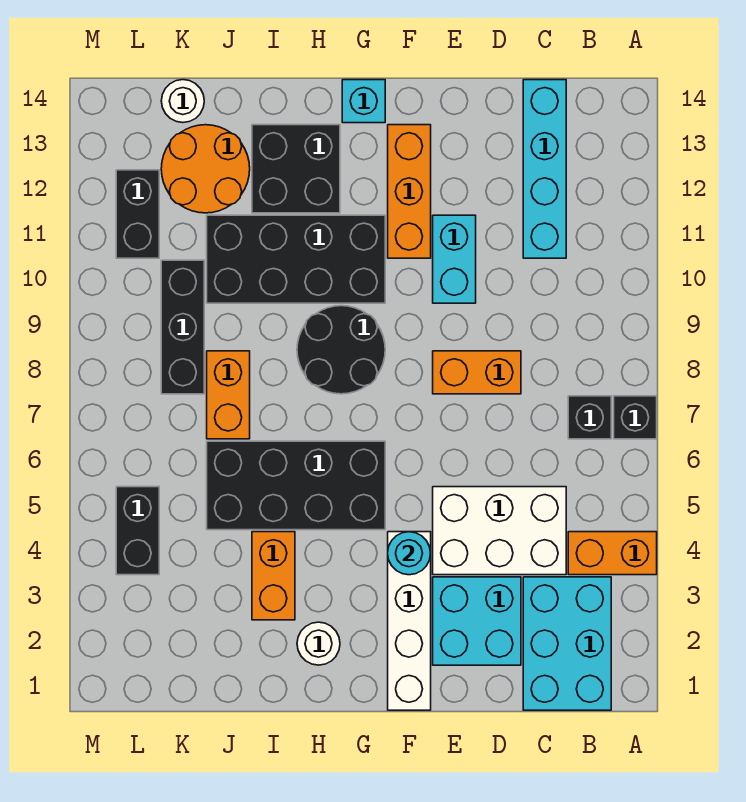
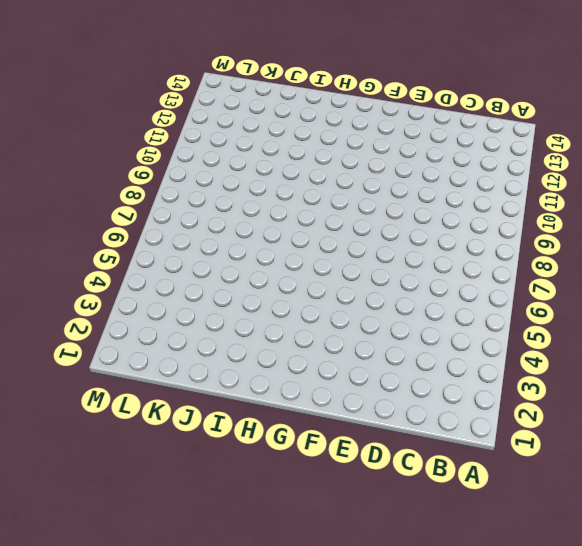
none -> orange 1x2 brick [568,532,657,575]
none -> black 1x1 brick [614,396,657,439]
none -> cyan 2x3 brick [523,577,611,710]

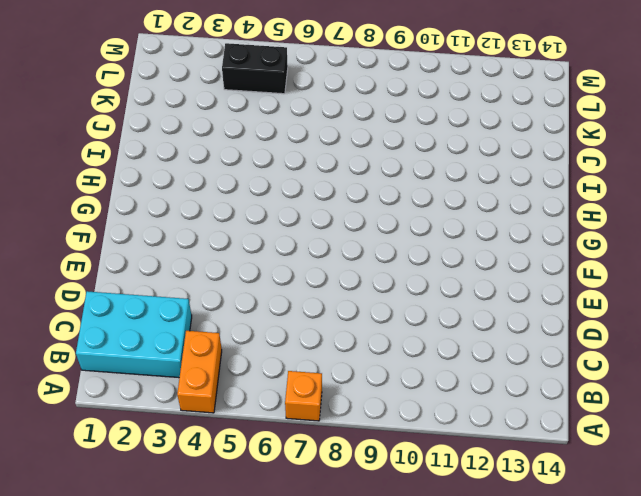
orange 1x1 brick [285,371,322,421] -> black 1x1 brick [614,396,657,439]
none -> black 1x1 brick [568,396,611,439]
none -> white 2x3 brick [433,487,566,575]
none -> cyan 1x4 brick [523,80,566,258]

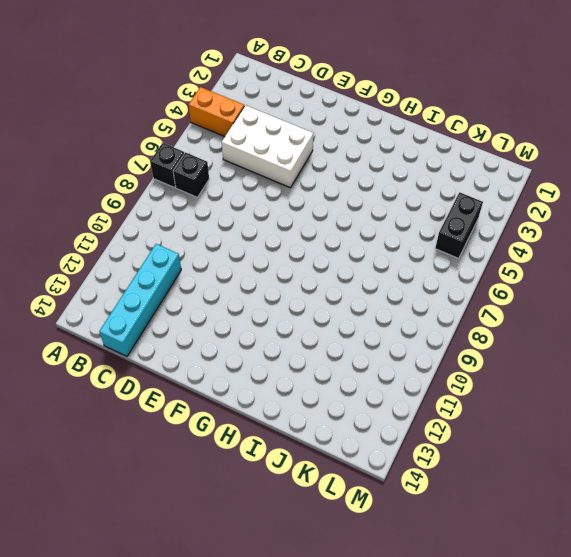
none -> cyan 2x3 brick [523,577,611,710]
none -> cyan 2x2 brick [433,577,521,665]
none -> orange 1x2 brick [433,351,521,394]

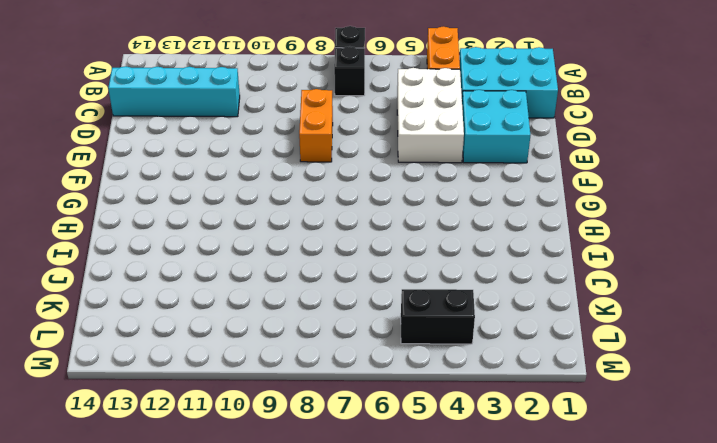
none -> cyan 1x2 brick [433,215,476,303]
none -> white 1x4 brick [388,532,431,710]
none -> orange 1x3 brick [388,125,431,258]

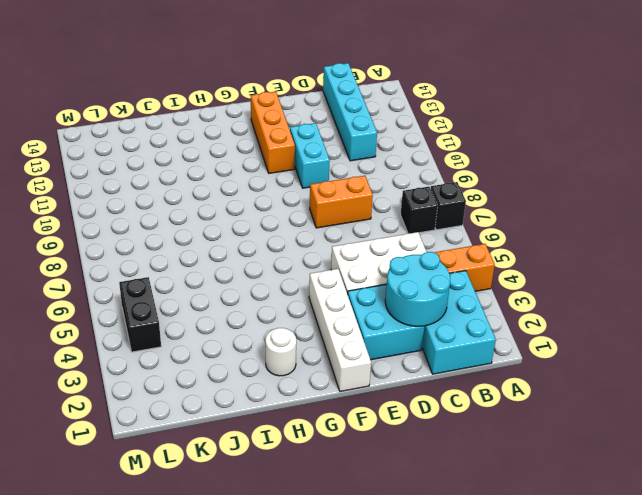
cyan 2x2 round brick [385,252,450,326] -> none
none -> black 2x4 brick [207,441,385,530]
none -> black 2x2 round brick [297,306,385,394]
none -> black 2x4 brick [207,215,385,303]

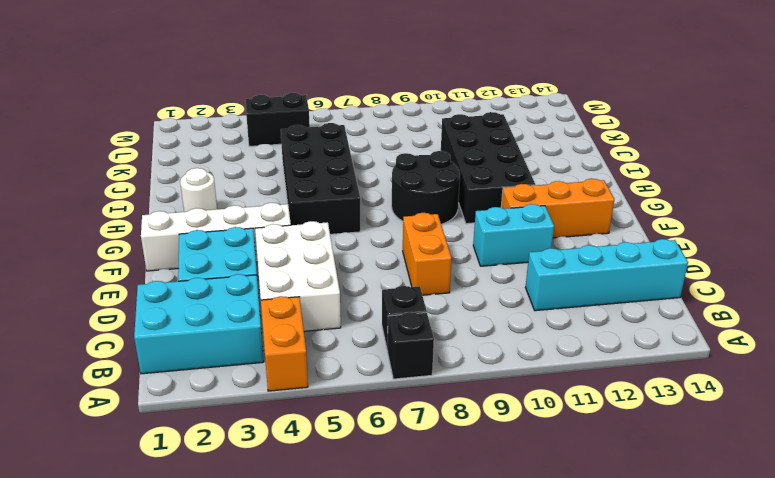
none -> cyan 1x1 brick [342,80,385,123]
none -> black 2x2 brick [252,125,340,213]
none -> orange 1x2 brick [252,532,295,620]

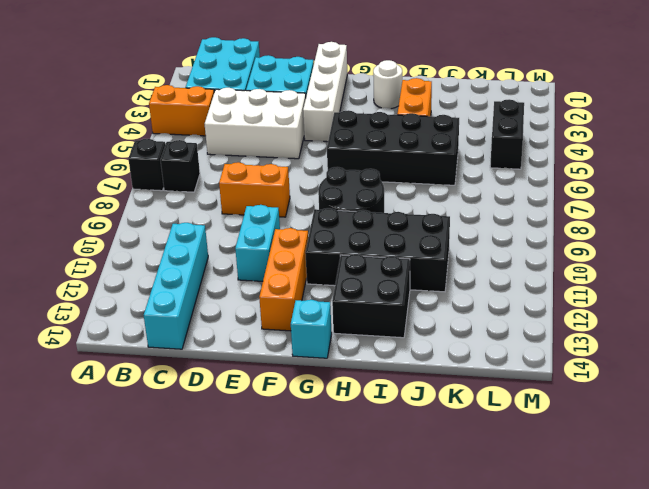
none -> orange 1x2 brick [207,351,250,439]
none -> orange 2x2 round brick [161,125,250,213]
none -> black 1x3 brick [161,260,204,394]

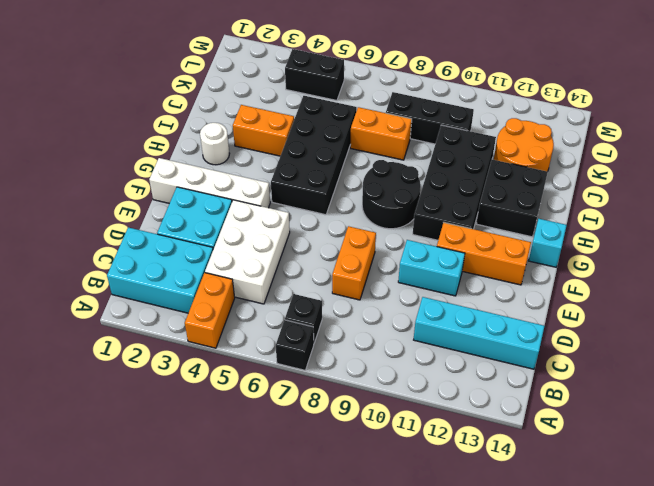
none -> white 1x1 round brick [161,80,204,123]
none -> black 1x2 brick [116,170,159,258]
none -> cyan 1x1 round brick [388,532,431,575]

